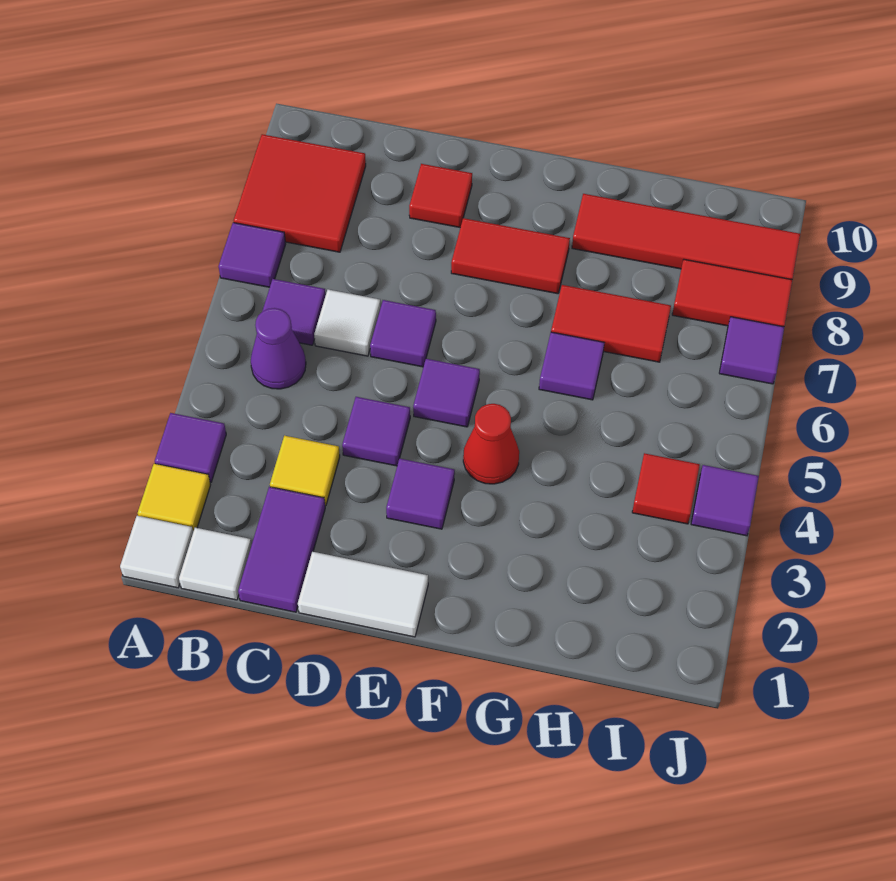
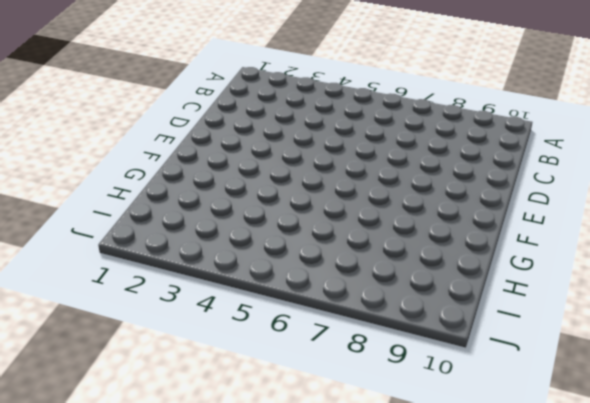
none -> white 1x1 tile [120,516,193,588]
none -> yellow 1x1 tile [138,464,210,532]
none -> purple 1x1 tile [155,413,226,482]

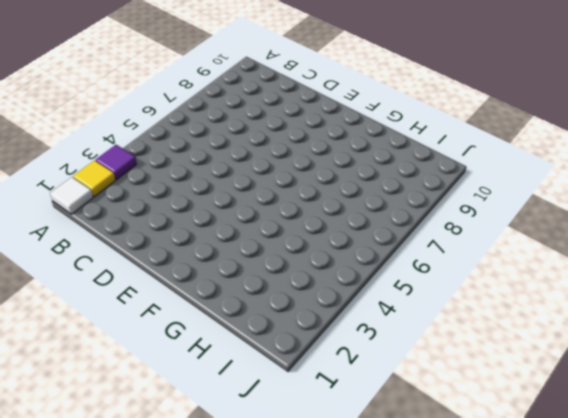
none -> purple 1x1 tile [219,223,286,287]
none -> red 2x2 tile [234,134,366,252]
none -> white 1x1 tile [179,528,252,600]

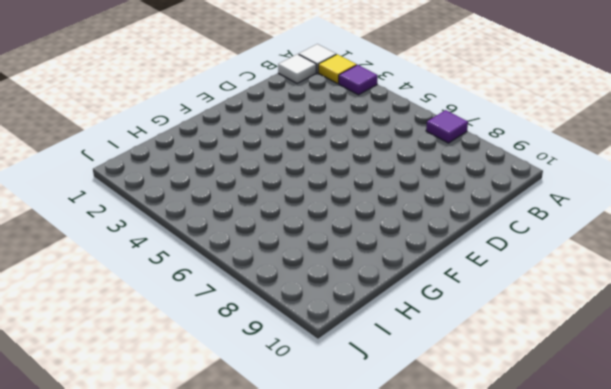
none -> red 2x2 tile [234,134,366,252]
none -> purple 1x1 cone [251,308,306,389]
none -> purple 1x1 tile [262,279,325,345]

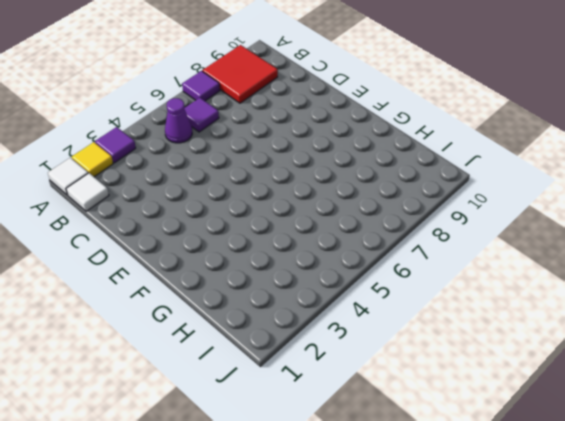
none -> purple 1x2 tile [238,487,325,612]
none -> yellow 1x1 tile [270,436,340,506]
none -> white 1x1 tile [314,289,381,356]

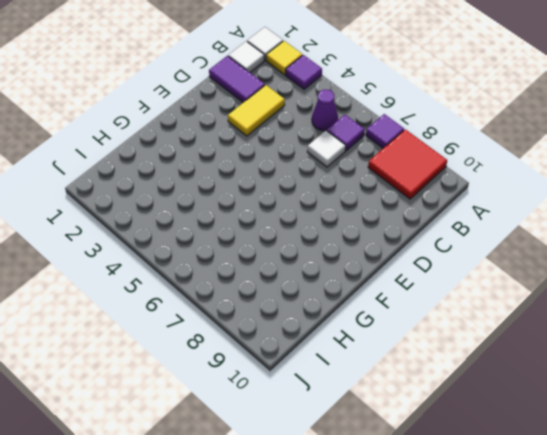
yellow 1x2 tile [228,85,285,136] -> yellow 1x1 tile [270,436,340,506]
none -> white 1x2 tile [298,552,428,637]
none -> purple 1x1 tile [342,397,410,466]
none -> purple 1x1 tile [370,300,436,367]

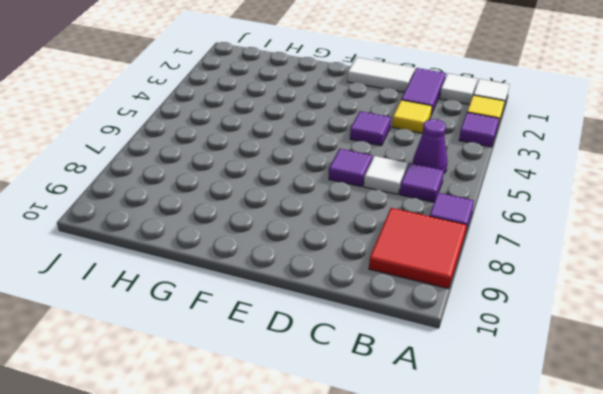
none -> red 1x1 tile [409,164,472,228]
none -> purple 1x1 tile [386,458,455,529]
none -> purple 1x1 tile [413,359,480,427]

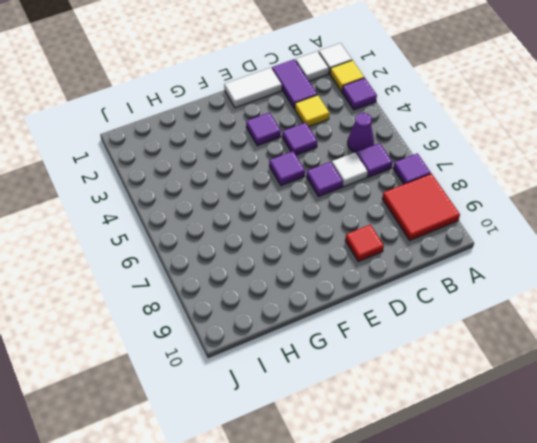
none -> red 1x2 tile [451,218,570,294]
none -> red 1x1 cone [463,404,519,484]
none -> purple 1x1 tile [539,332,604,400]

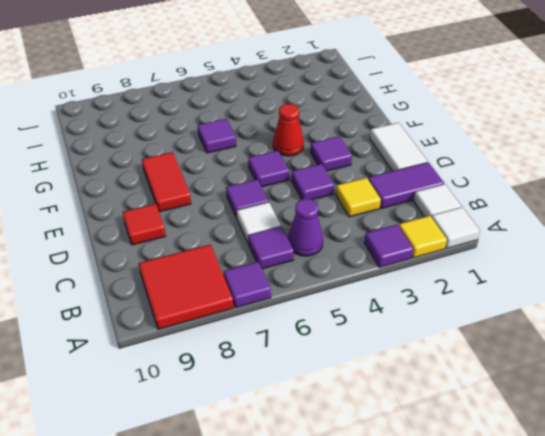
none -> red 1x2 tile [551,285,671,362]
none -> red 1x4 tile [572,194,800,279]
none -> red 1x1 tile [632,453,700,524]

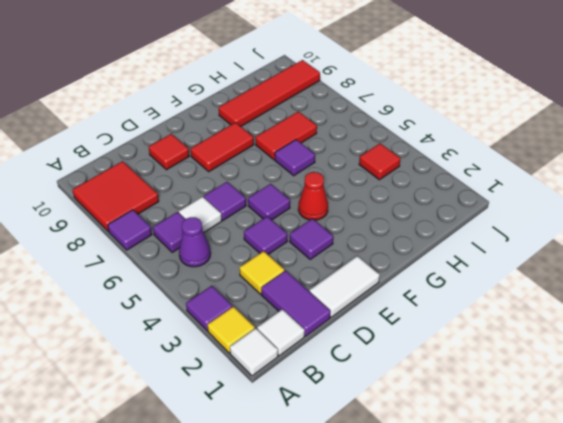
none -> red 1x2 tile [672,259,792,327]
none -> purple 1x1 tile [691,465,759,536]
none -> purple 1x1 tile [719,317,784,384]

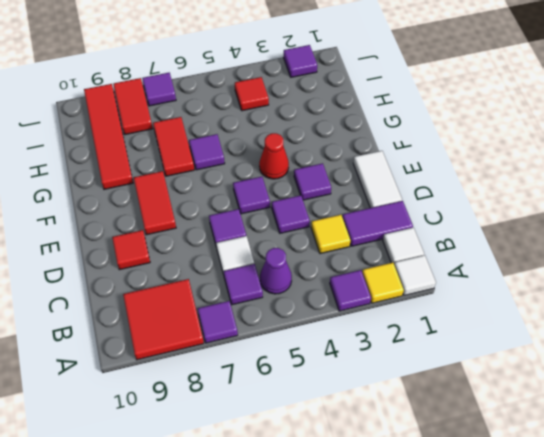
purple 1x1 tile [283,45,317,77] -> purple 1x1 tile moved to [691,465,759,536]

